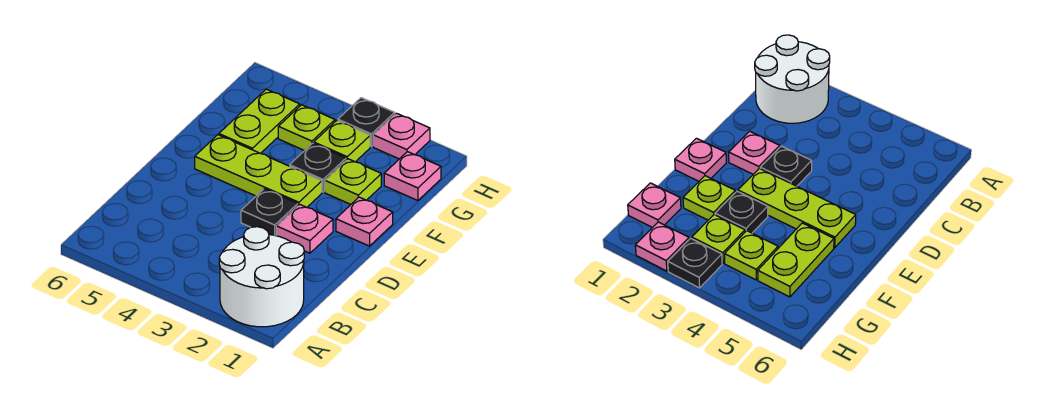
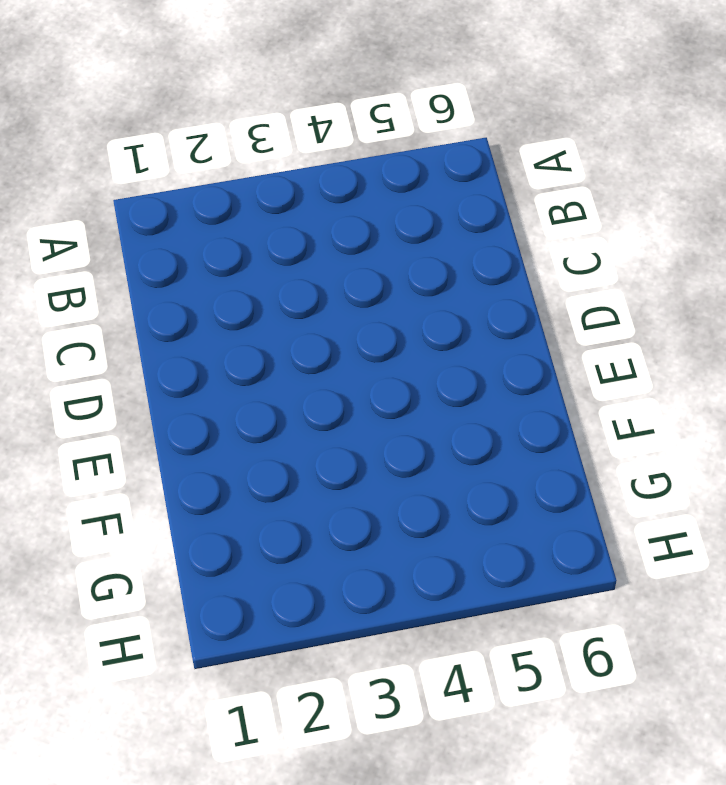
none -> white 2x2 round brick [219,227,304,327]
none -> pink 1x1 plate [276,204,333,253]
none -> black 1x1 plate [241,189,298,236]

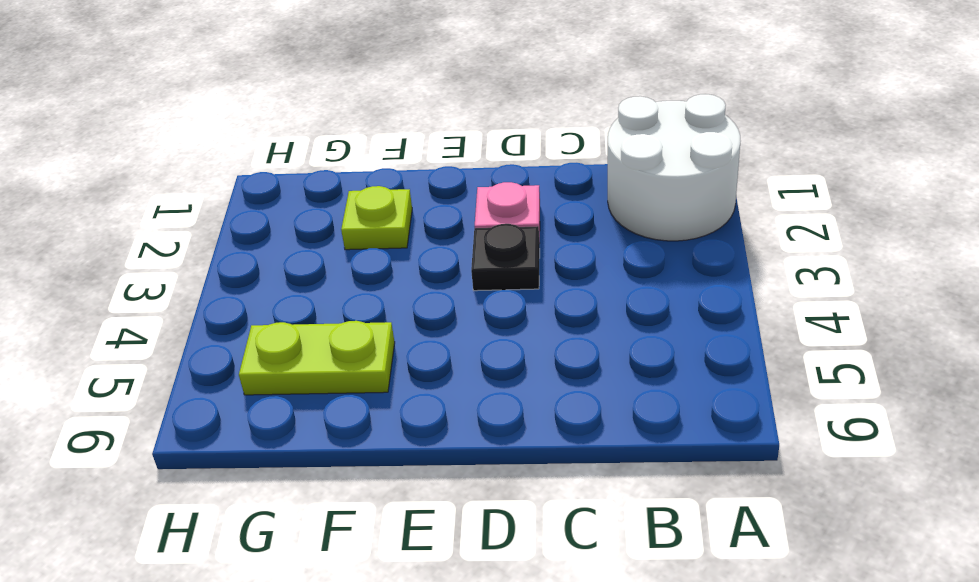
none -> pink 1x1 plate [336,197,393,246]
none -> lime 1x3 plate [195,135,322,207]
none -> black 1x1 plate [290,143,346,192]

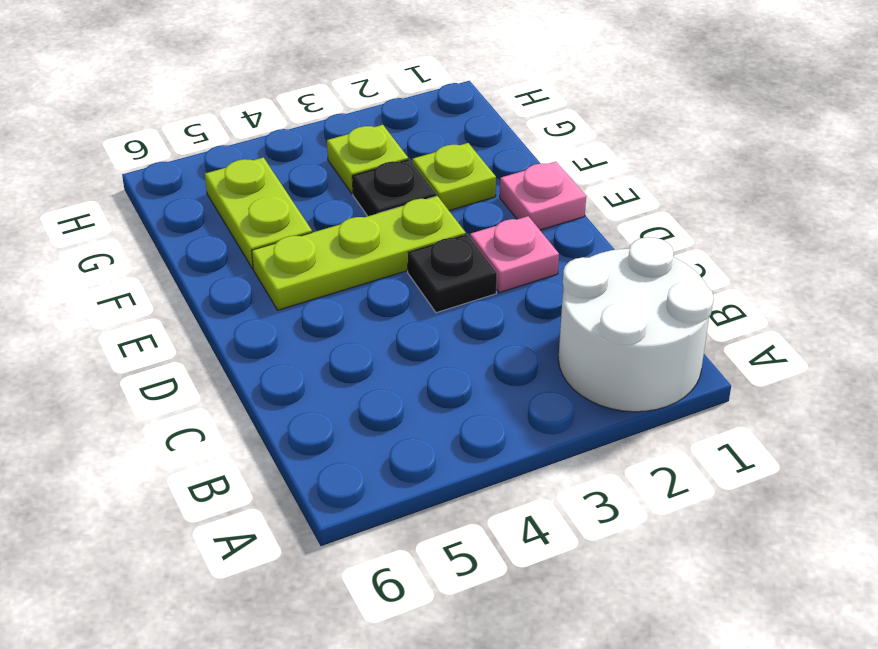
none -> pink 1x1 plate [384,152,441,201]
none -> lime 1x1 plate [278,105,335,151]
none -> pink 1x1 plate [373,113,430,159]

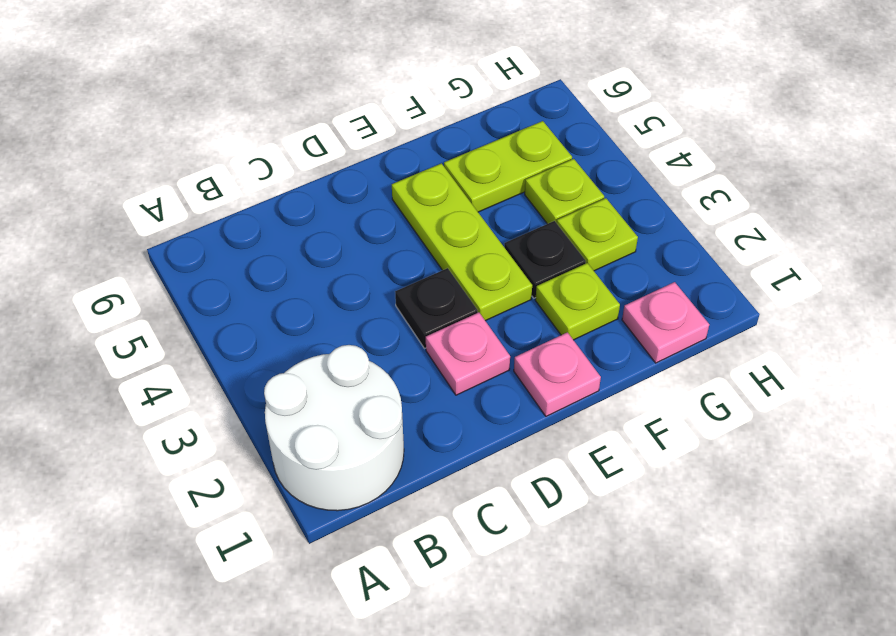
none -> pink 1x1 plate [373,113,430,159]
none -> black 1x1 plate [338,98,395,147]

